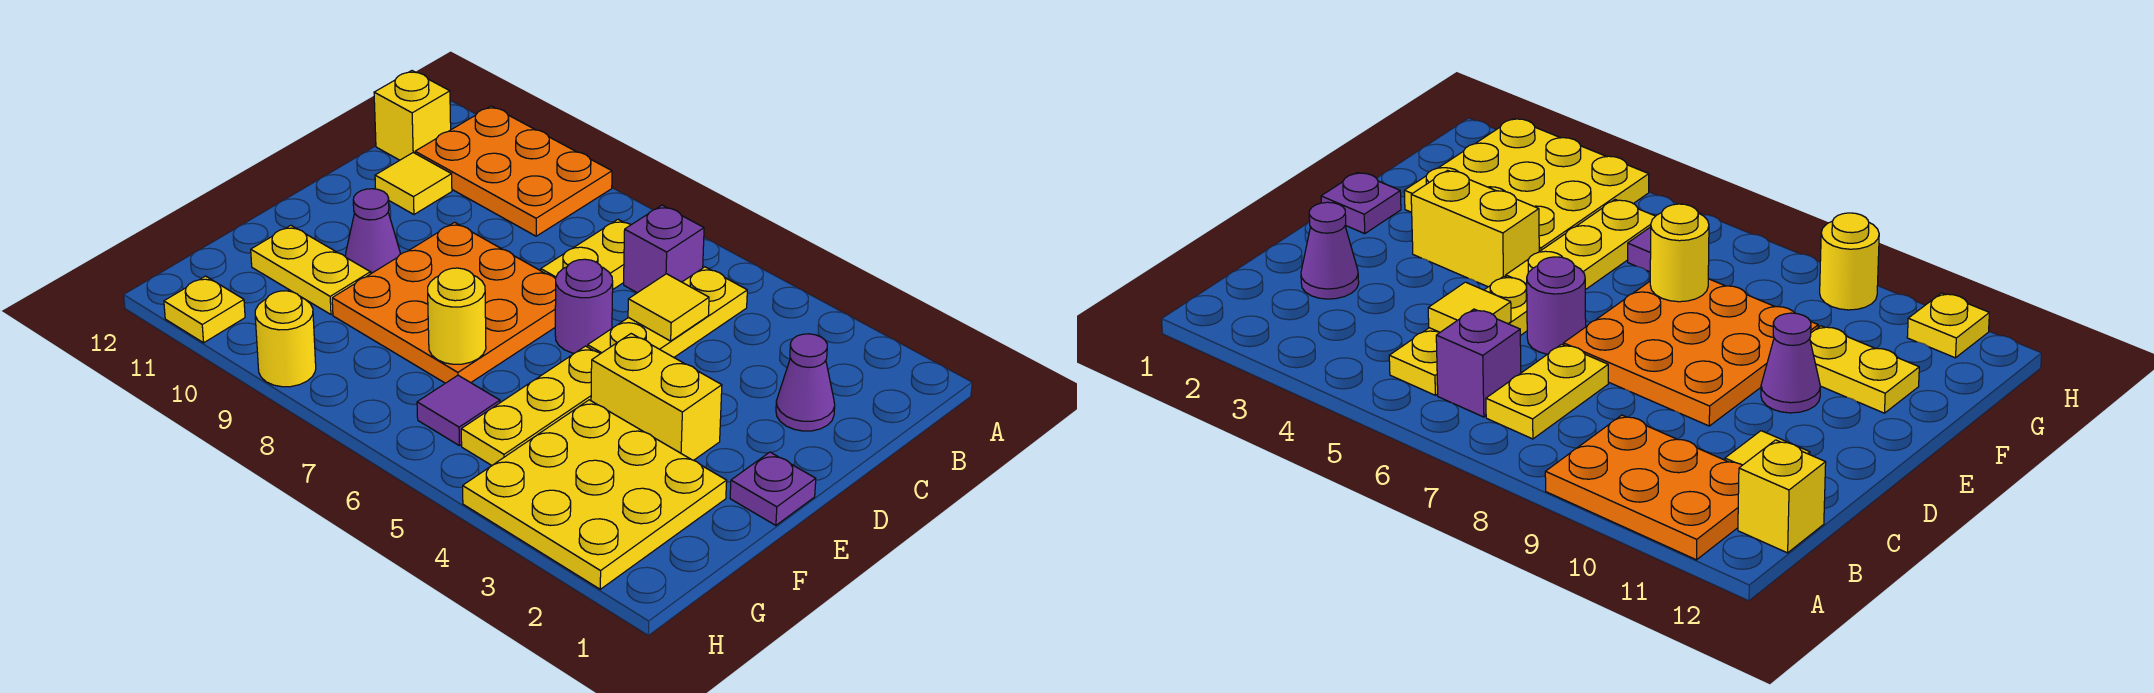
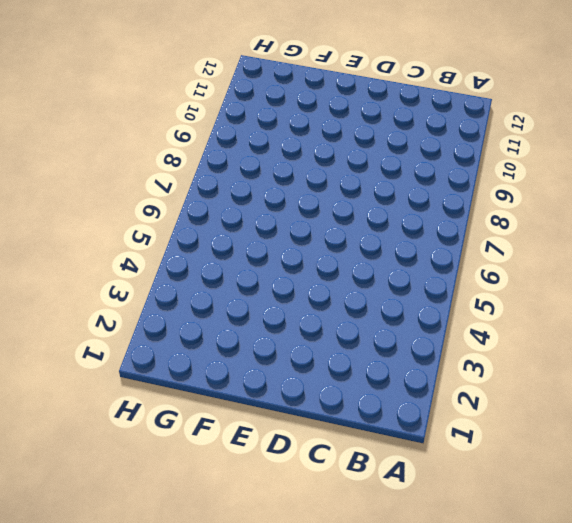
none -> orange 2x3 plate [415,106,612,236]
none -> yellow 1x3 plate [588,267,747,357]
none -> purple 1x1 brick [624,205,704,293]

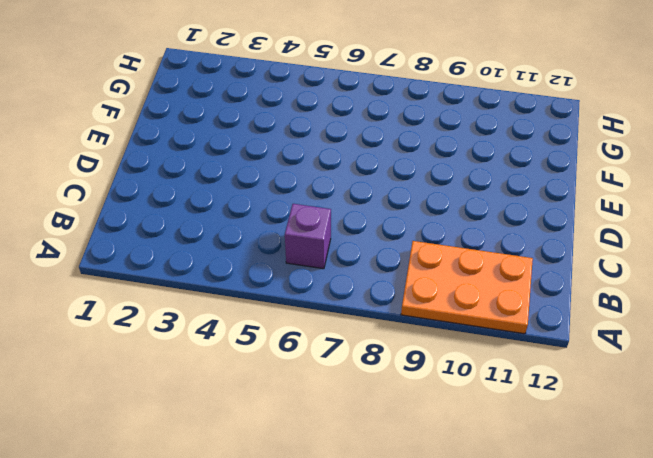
none -> yellow 1x3 plate [588,267,747,357]
none -> yellow 1x2 plate [541,220,631,289]
none -> yellow 1x1 brick [374,71,451,160]

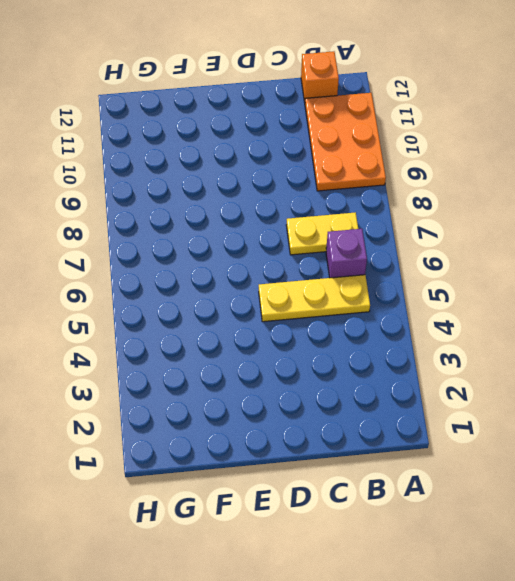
orange 1x1 brick [301,51,339,102] -> yellow 1x1 brick [374,71,451,160]
none -> purple 1x1 cone [776,334,835,431]
none -> yellow 1x1 tile [375,153,452,214]
none -> purple 1x1 round brick [555,259,613,353]

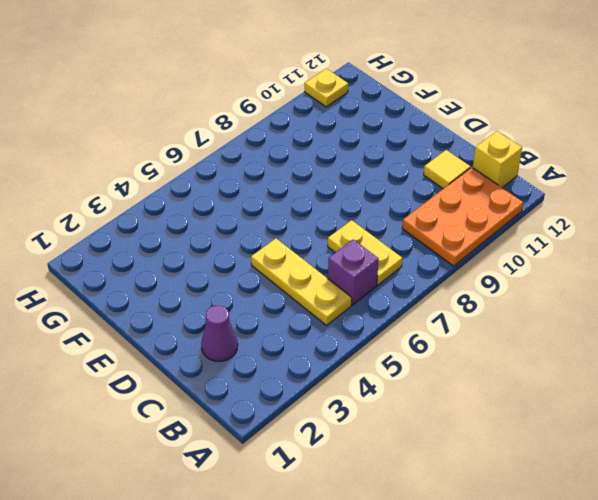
none -> purple 1x1 round brick [555,259,613,353]
none -> orange 3x3 plate [332,222,556,383]
none -> purple 1x1 plate [730,452,816,525]

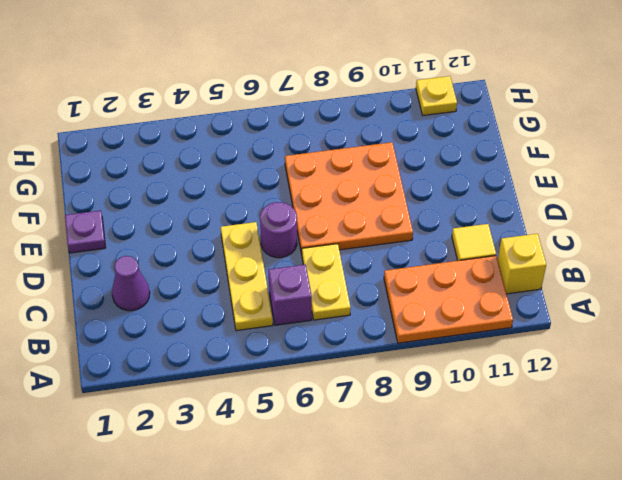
none -> yellow 1x2 brick [591,334,722,460]
none -> yellow 1x3 plate [461,346,600,465]
none -> purple 1x1 cone [345,189,400,274]

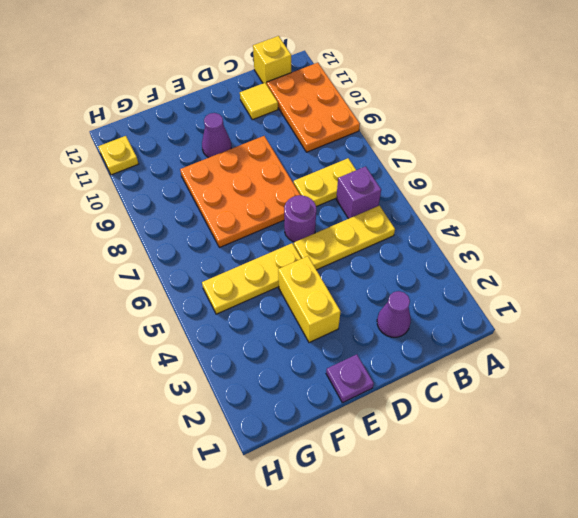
none -> yellow 3x3 plate [463,400,727,589]
none -> yellow 1x2 plate [251,225,370,314]
none -> purple 1x1 tile [417,375,500,446]

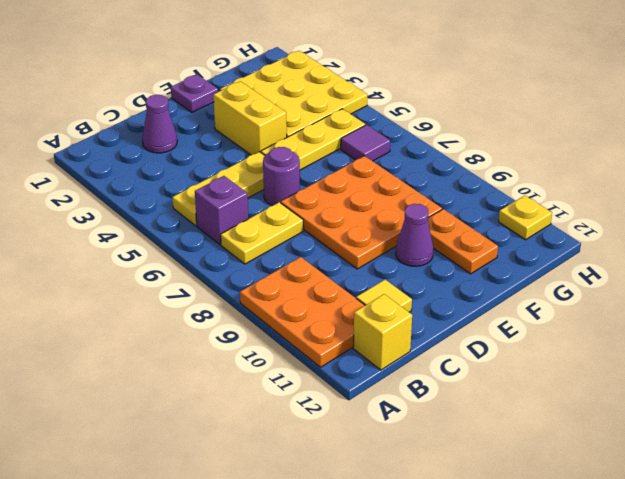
orange 1x2 plate [428,209,498,274] -> yellow 1x2 plate [251,225,370,314]
none -> yellow 1x1 round brick [255,291,316,387]
none -> yellow 1x1 tile [628,274,709,341]
none -> yellow 1x1 round brick [428,268,486,364]

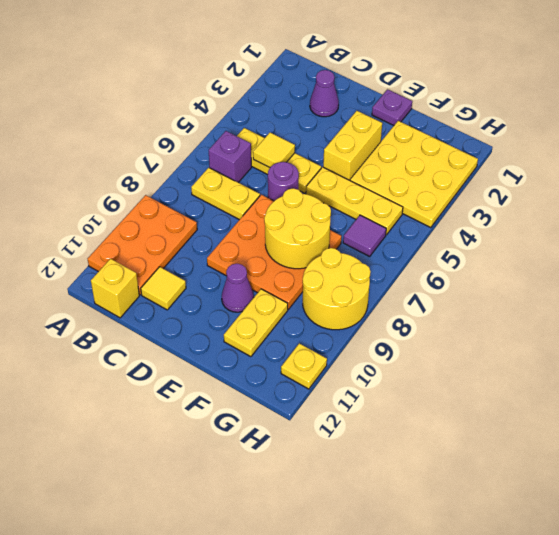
yellow 2x2 round brick [264,188,331,269] -> yellow 1x1 round brick [428,268,486,364]
yellow 2x2 round brick [302,248,371,330] -> yellow 1x1 round brick [255,291,316,387]

